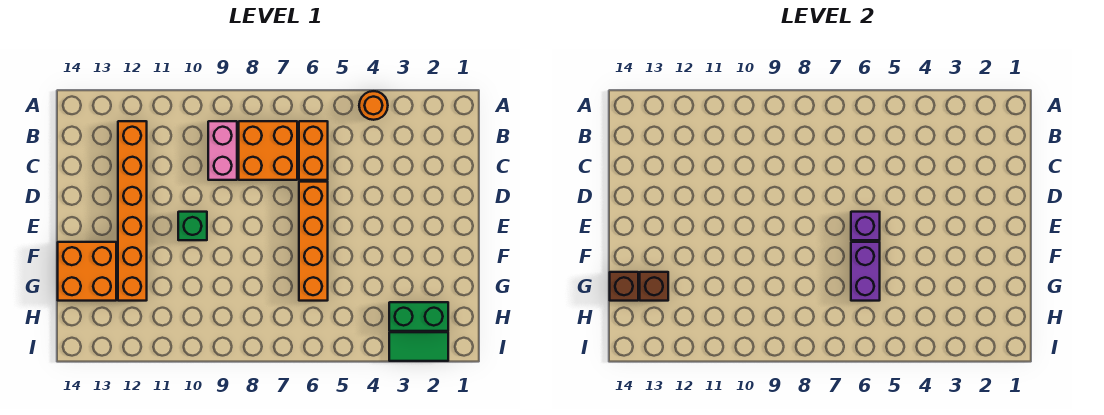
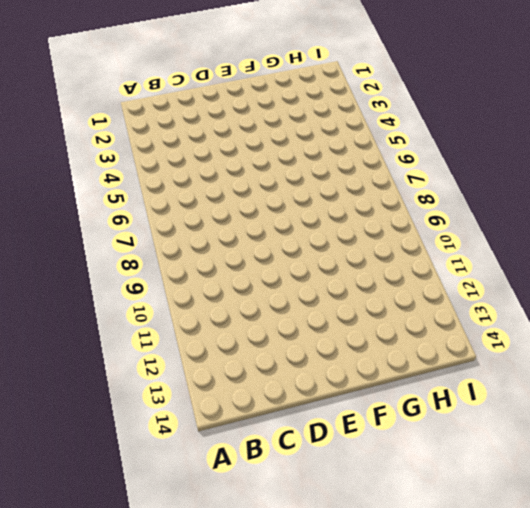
none -> orange 1x1 round brick [359,91,388,120]
none -> orange 1x2 brick [299,121,328,180]
none -> orange 2x2 brick [239,121,297,180]

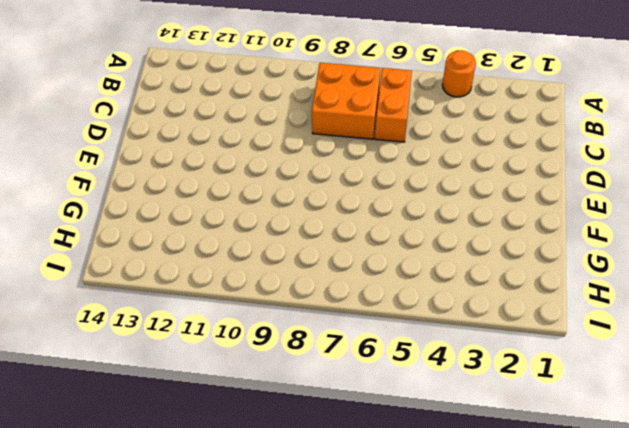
none -> pink 1x2 brick [208,121,237,180]
none -> orange 1x6 brick [118,121,147,301]
none -> orange 1x4 brick [299,182,328,301]

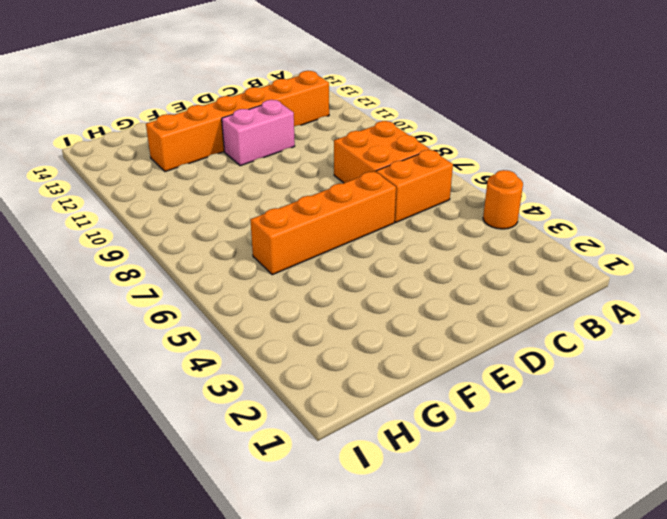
pink 1x2 brick [222,100,295,166] -> pink 1x2 brick moved to [208,121,237,180]
none -> green 1x1 brick [178,212,207,240]
none -> orange 2x2 brick [58,242,116,301]
none -> green 1x2 brick [389,302,448,331]

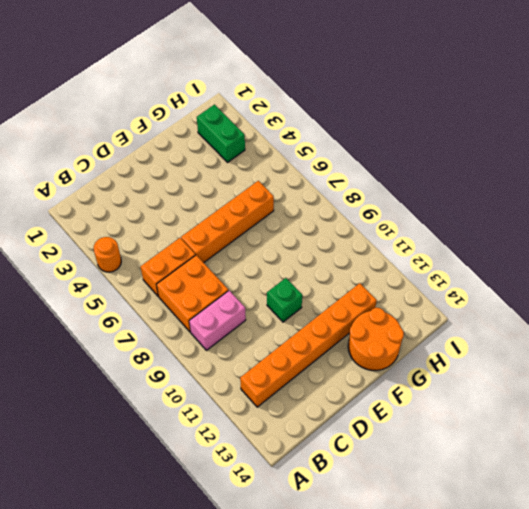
orange 2x2 round brick [348,308,404,370] -> orange 2x2 brick [58,242,116,301]
none -> green 1x2 tile [389,332,448,361]
none -> purple 1x1 brick [851,212,880,240]
none -> purple 1x2 brick [851,242,880,301]

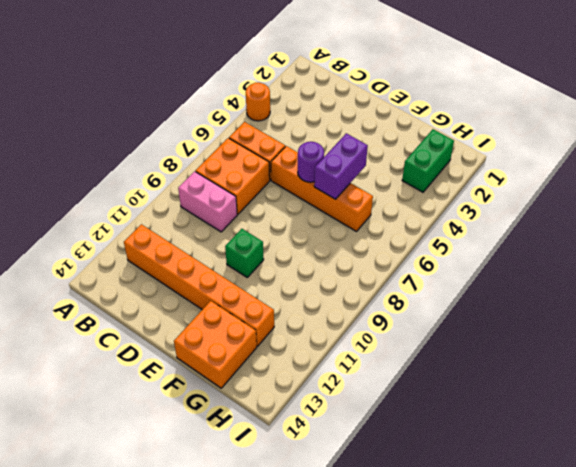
purple 1x1 round brick [298,142,324,182] -> purple 1x1 brick [851,212,880,240]
purple 1x2 brick [314,133,368,199] -> purple 1x2 brick turned to [851,242,880,301]
none -> green 1x2 tile [389,332,448,361]
none -> brown 1x1 brick [640,272,668,301]
none -> brown 1x1 brick [610,272,638,301]

